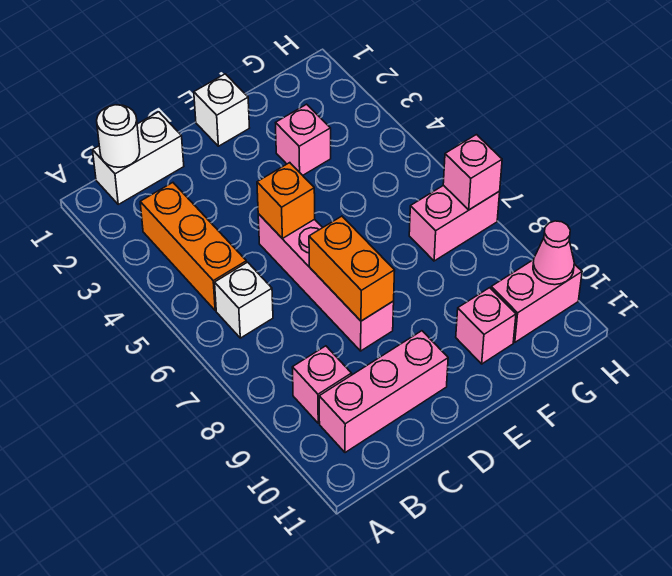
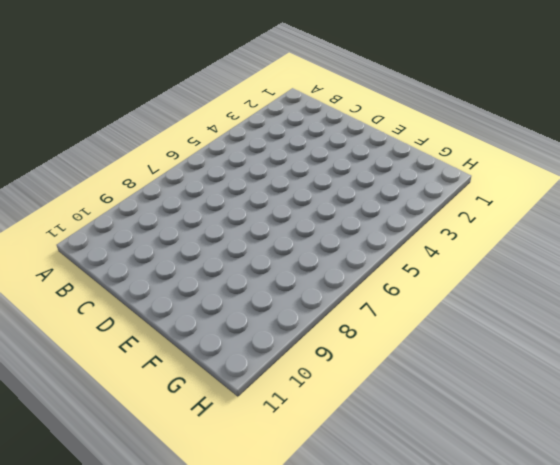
none -> white 1x2 brick [93,112,184,204]
none -> orange 1x3 brick [140,183,247,310]
none -> white 1x1 brick [215,262,273,338]

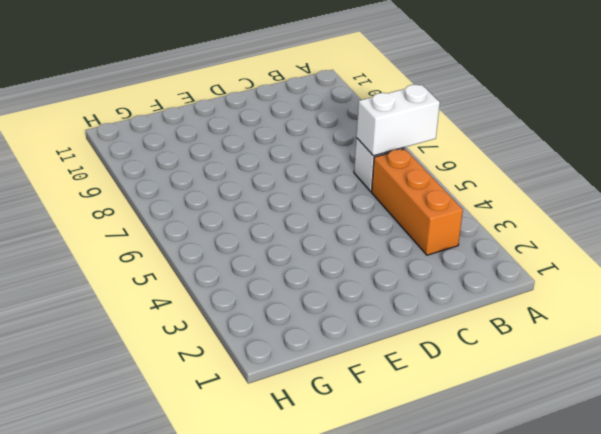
white 1x2 brick [356,85,440,156] -> white 1x2 brick moved to [93,112,184,204]
none -> pink 1x1 brick [292,346,352,423]
none -> pink 1x3 brick [319,331,448,453]
none -> pink 1x4 brick [258,214,394,351]

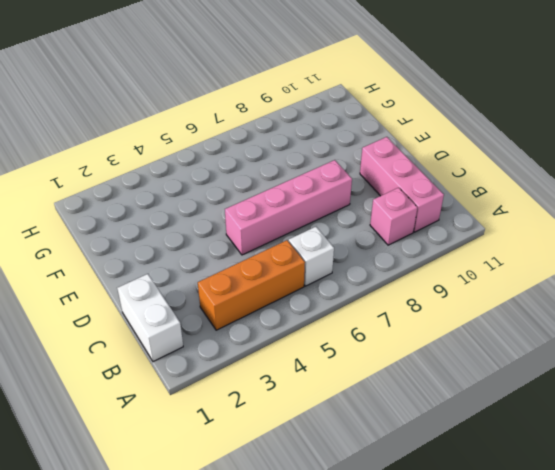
none -> white 1x1 brick [194,74,249,146]
none -> pink 1x1 brick [276,104,331,175]
none -> pink 1x1 brick [456,288,516,364]

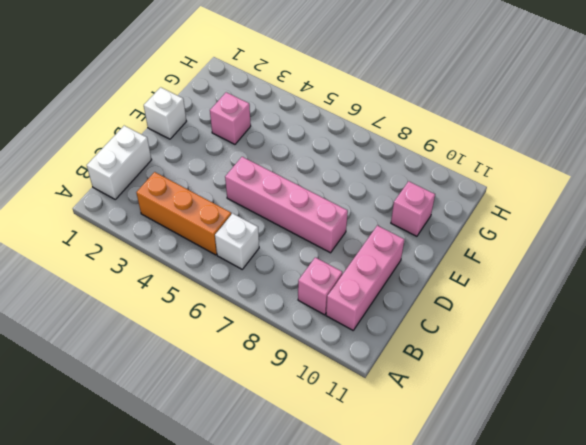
none -> pink 1x2 brick [409,185,500,261]
none -> pink 1x2 brick [491,260,582,342]
none -> white 1x1 round brick [97,105,140,167]

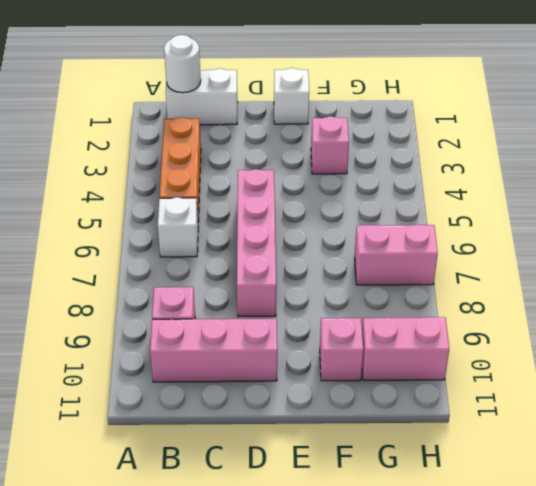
none -> orange 1x1 brick [257,163,315,238]
none -> orange 1x2 brick [309,216,395,321]
none -> pink 1x1 brick [443,135,502,210]

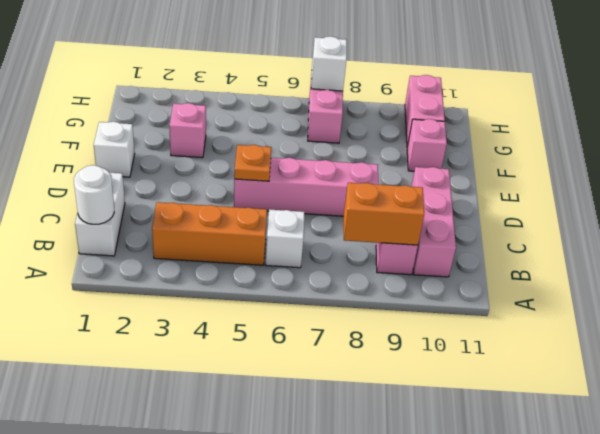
orange 1x2 brick [344,183,424,245] -> orange 1x2 brick moved to [309,216,395,321]
orange 1x1 plate [234,145,271,181] -> orange 1x1 brick [257,163,315,238]
white 1x1 brick [311,36,347,91] -> pink 1x1 brick [443,135,502,210]
none -> pink 1x1 cone [533,221,574,285]

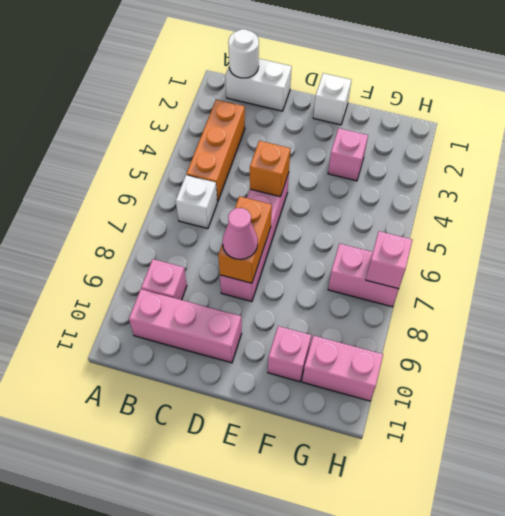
pink 1x1 cone [223,208,258,259] -> pink 1x1 cone moved to [533,221,574,285]

